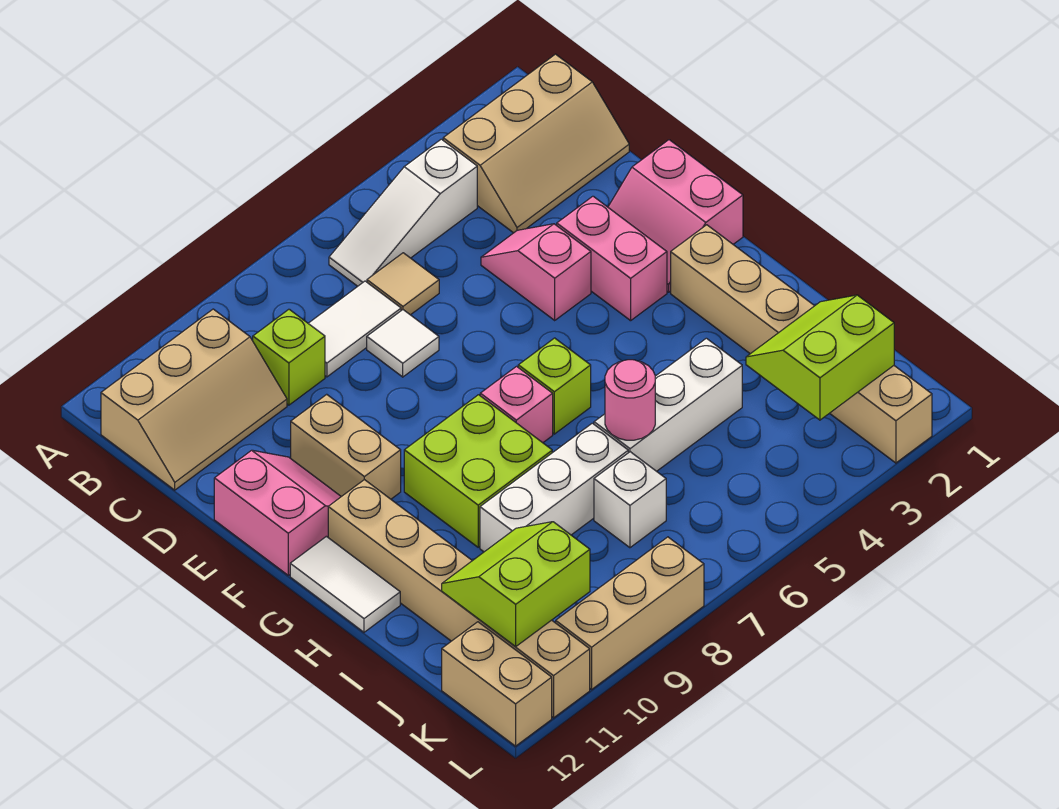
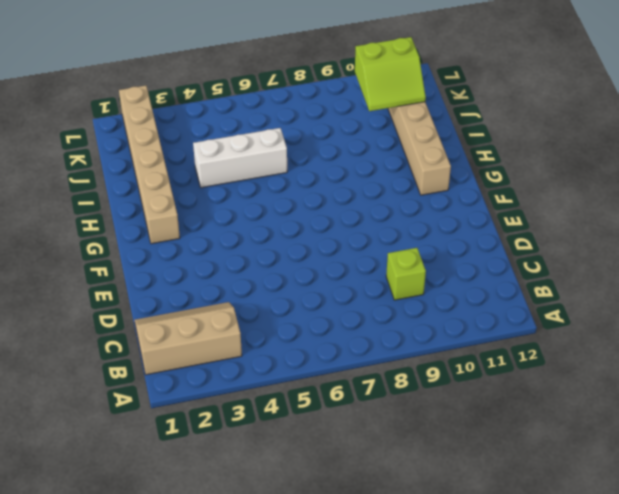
none -> white 1x3 slope [329,139,477,286]
none -> tan 2x3 slope [101,309,287,490]
none -> tan 1x1 tile [367,253,439,315]

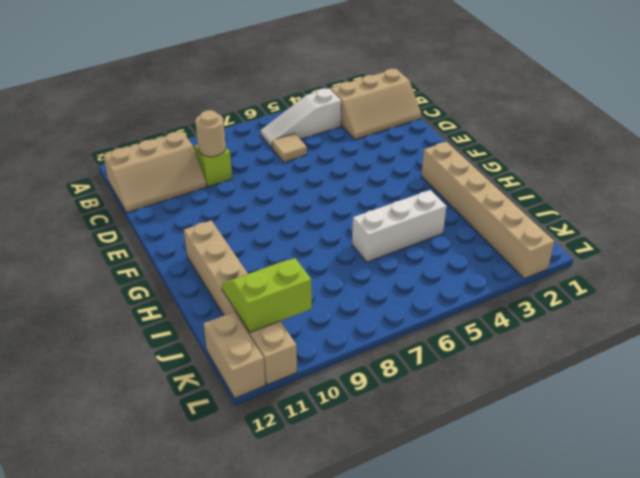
tan 1x1 round brick [195,110,226,157] -> none
none -> white 1x2 tile [308,281,401,377]
none -> pink 1x2 slope [481,224,591,320]
none -> white 1x1 tile [367,310,439,377]

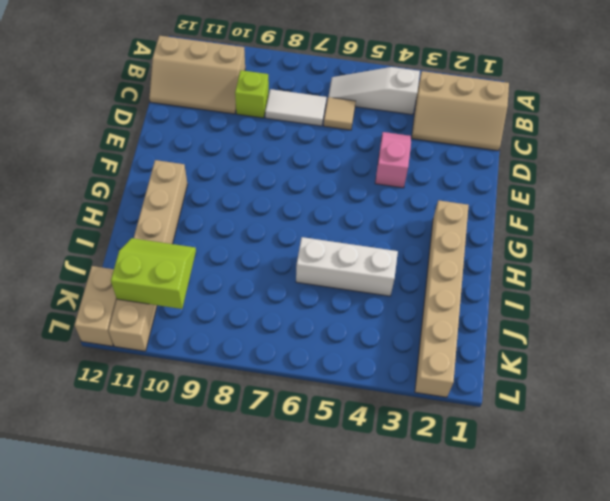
none -> white 1x1 tile [367,310,439,377]
none -> pink 2x2 slope [608,140,743,292]
none -> pink 1x2 brick [557,196,667,321]

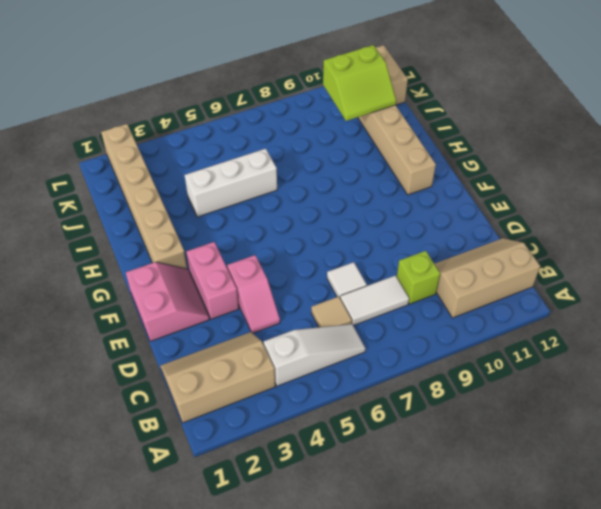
none -> tan 1x2 brick [291,394,401,499]
none -> pink 2x2 slope [214,450,341,575]
none -> lime 1x1 brick [518,338,591,434]

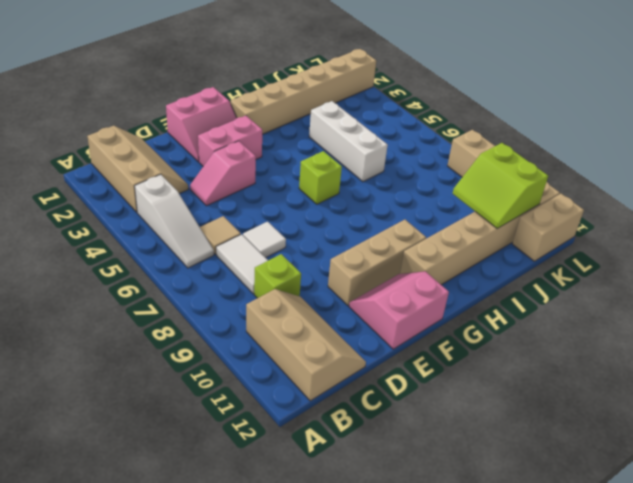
tan 1x3 brick [328,220,426,306] -> tan 1x2 brick [291,394,401,499]
none -> pink 1x1 brick [480,366,553,443]
none -> lime 2x2 brick [404,395,552,547]
none -> white 1x2 tile [290,536,400,632]

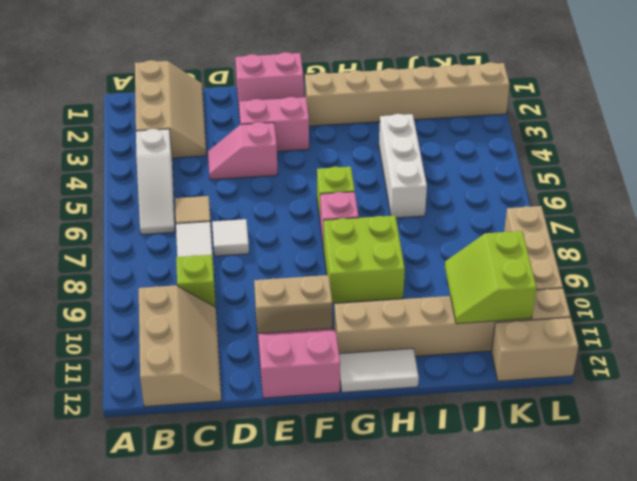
none -> white 1x3 brick [480,423,628,552]
none -> white 1x1 brick [594,452,666,548]
none -> pink 1x1 round brick [605,360,655,440]

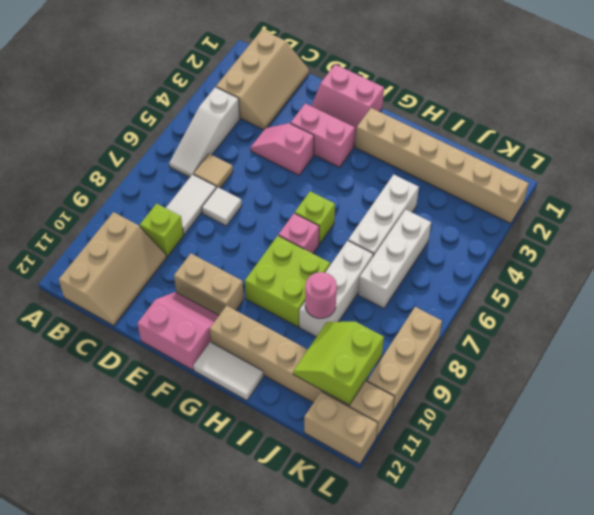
pink 1x1 round brick [305,272,337,318] -> pink 1x1 round brick moved to [605,360,655,440]
white 1x3 brick [358,210,431,308] -> white 1x1 brick [594,452,666,548]
none -> lime 2x2 slope [746,295,894,420]

